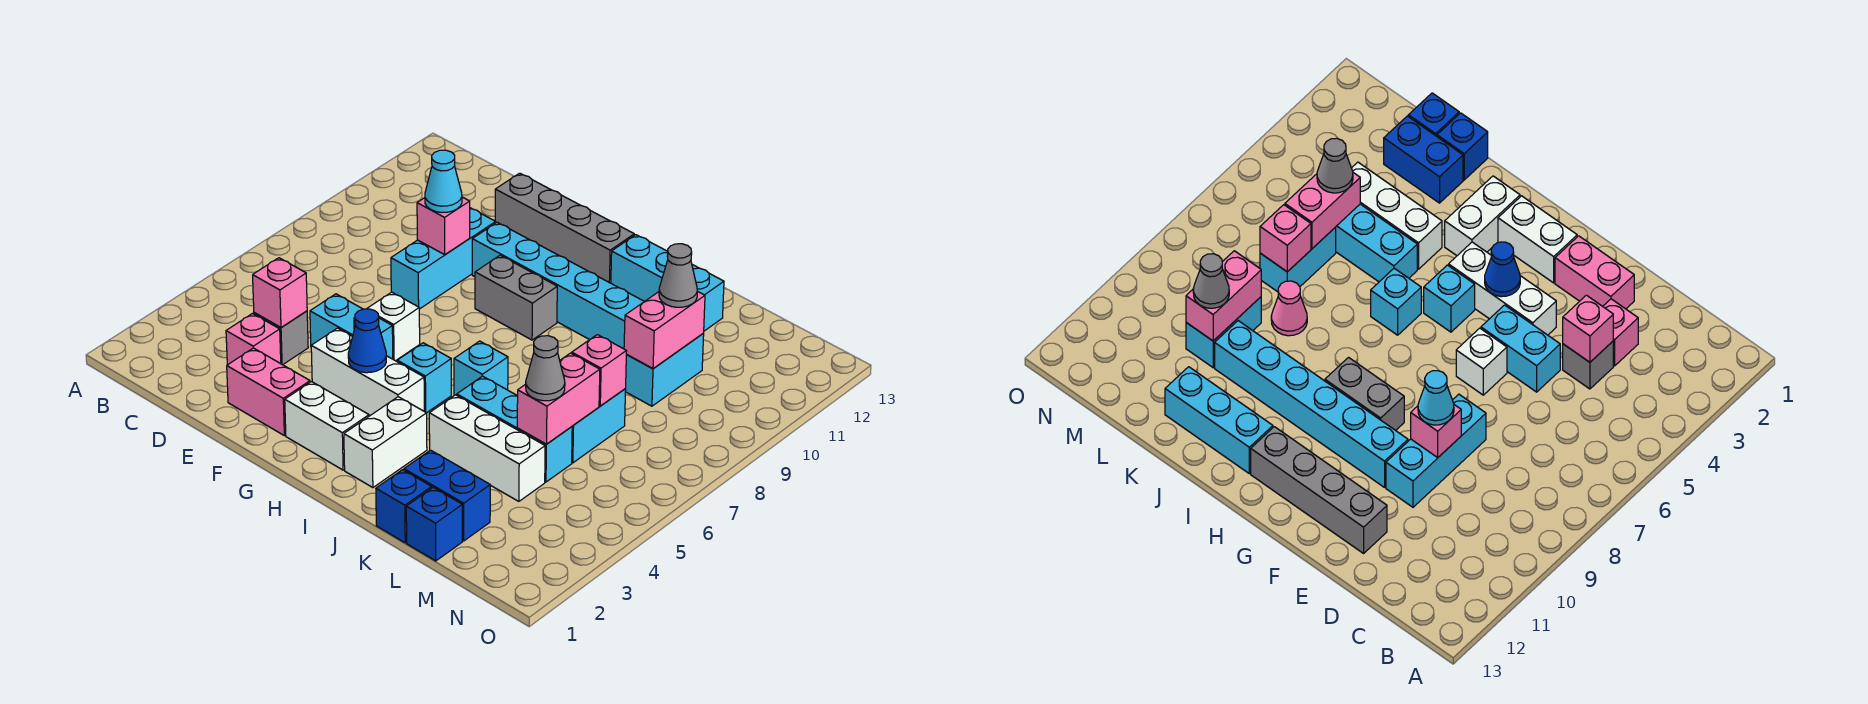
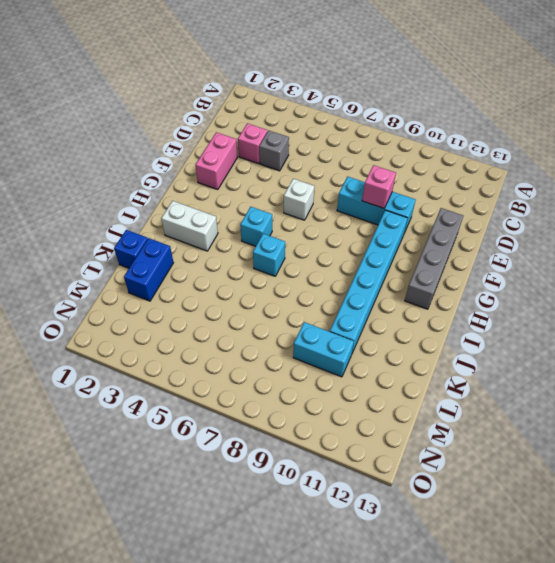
none -> cyan 1x2 brick [310,294,393,359]
none -> white 1x3 brick [311,328,424,416]
none -> white 1x2 brick [285,382,369,470]
none -> grey 1x2 brick [475,255,557,340]

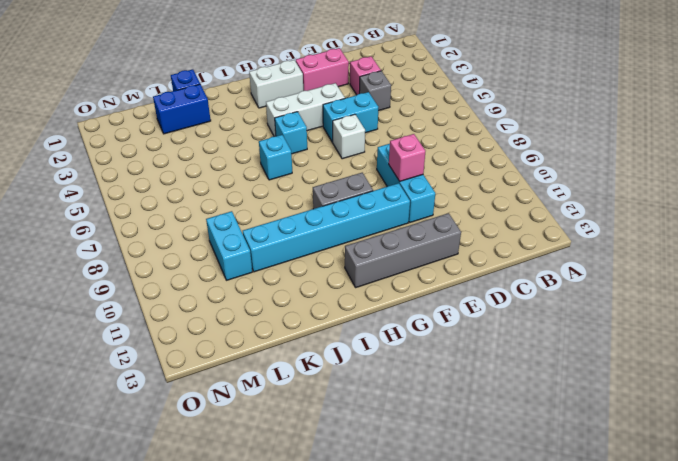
none -> white 1x2 brick [344,397,427,488]
none -> cyan 1x3 brick [611,235,724,331]
none -> white 1x3 brick [429,395,545,501]
none -> cyan 1x3 brick [457,376,572,482]

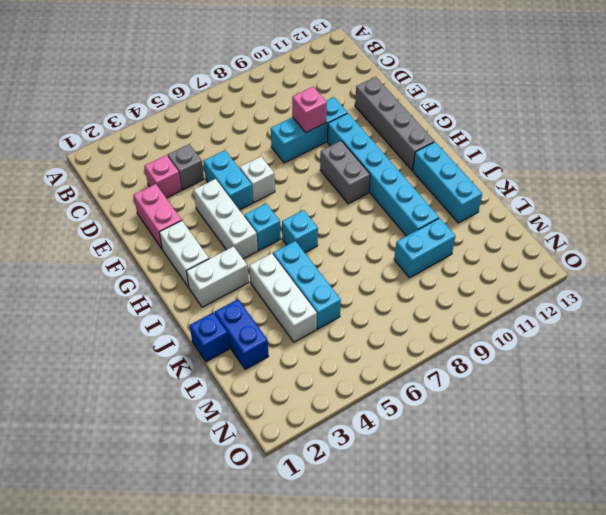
none -> pink 1x1 cone [1271,281,1307,336]
none -> blue 1x1 brick [406,487,462,561]
none -> cyan 1x2 brick [572,389,626,463]
none -> pink 1x1 brick [253,258,307,328]

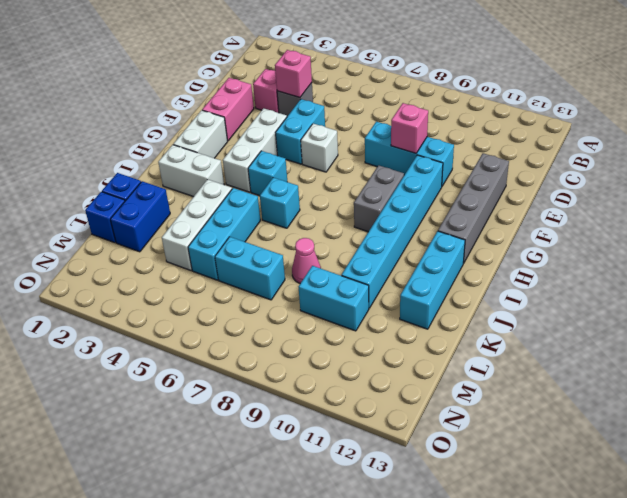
none -> blue 1x1 cone [348,309,386,373]
none -> pink 1x2 brick [517,353,600,444]
none -> pink 1x1 brick [572,335,627,406]
none -> pink 1x2 brick [624,291,705,368]

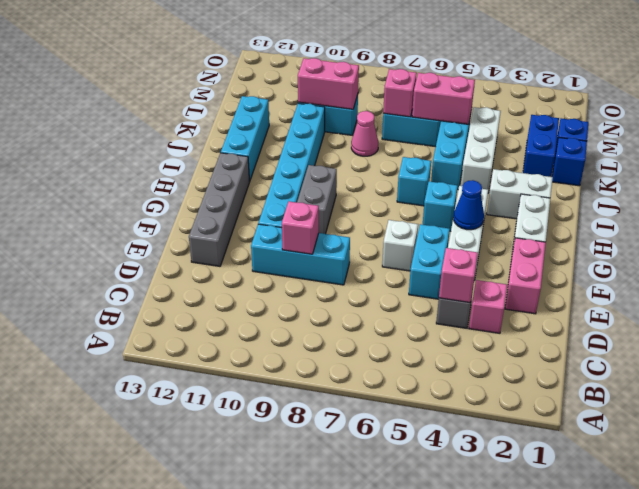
none -> cyan 1x1 cone [425,150,462,213]
none -> grey 1x1 cone [526,336,565,401]
none -> grey 1x1 cone [659,244,697,307]

